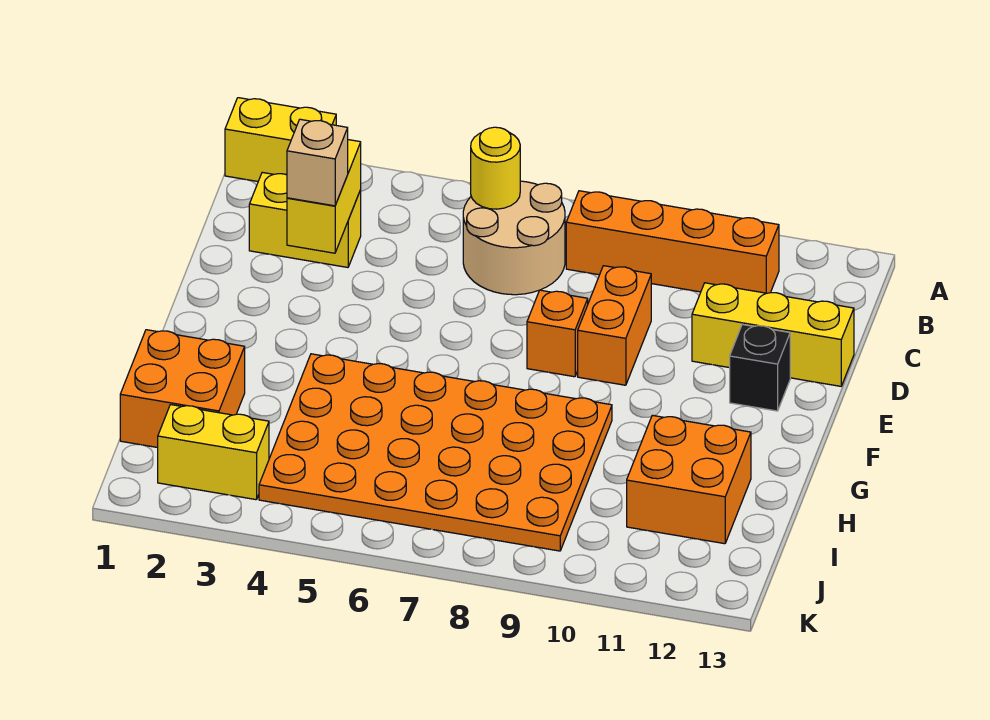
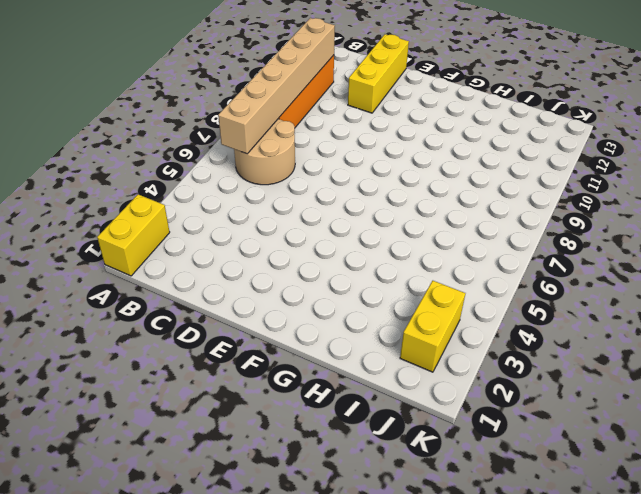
tan 1x6 brick [218,18,335,154] -> yellow 1x1 round brick [471,127,520,209]
none -> yellow 1x2 brick [249,172,361,267]
none -> orange 1x2 brick [578,266,651,385]
none -> orange 1x1 brick [527,290,588,377]

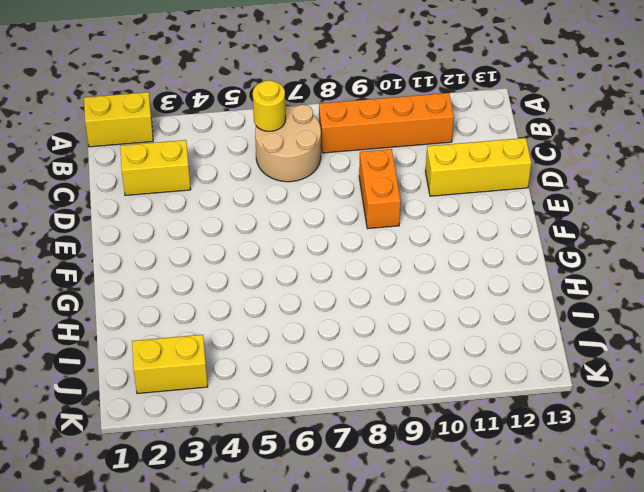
none -> orange 1x1 brick [527,290,588,377]
none -> black 1x1 brick [730,325,790,411]
none -> orange 4x6 plate [259,354,612,551]

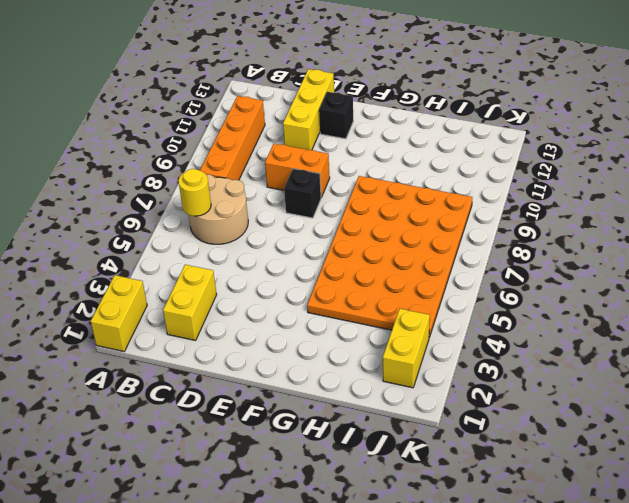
black 1x1 brick [284,169,321,218] -> orange 1x1 brick [527,290,588,377]
none -> orange 2x2 brick [120,330,245,448]
none -> orange 2x2 brick [627,415,751,544]
none -> yellow 1x2 brick [287,140,361,253]

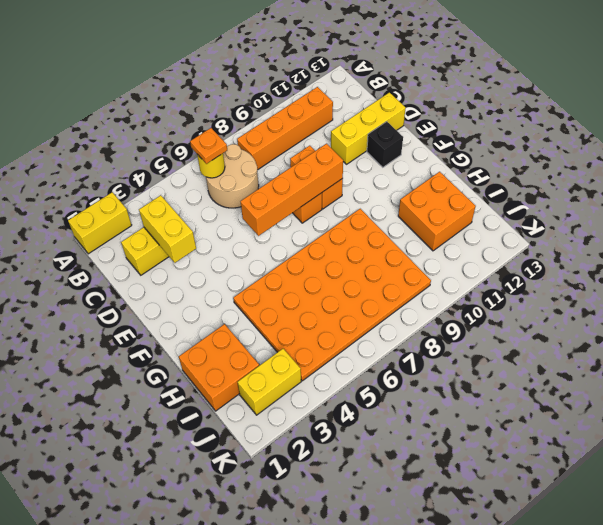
orange 1x1 plate [190,128,227,164] -> none
orange 1x4 brick [241,144,343,236] -> none
none -> tan 1x1 brick [287,119,348,206]

